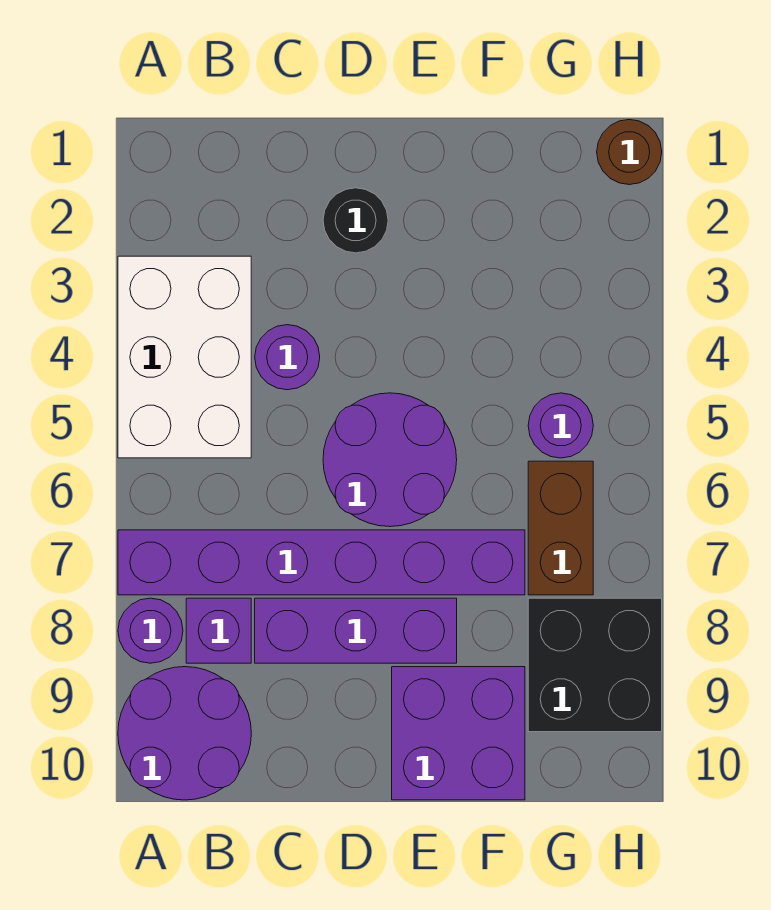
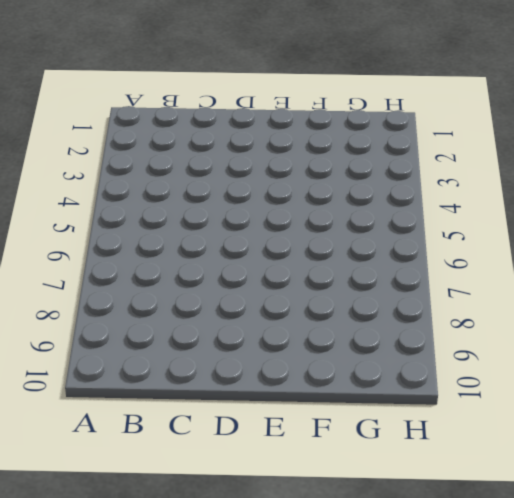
none -> white 2x3 brick [118,256,251,458]
none -> purple 1x6 brick [118,530,525,595]
none -> purple 1x1 round brick [118,598,183,663]

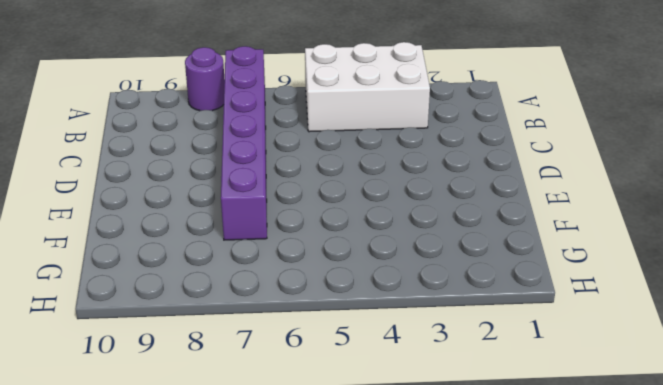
none -> purple 2x2 round brick [118,667,251,800]
none -> purple 1x1 brick [186,598,251,663]
none -> purple 1x1 round brick [255,325,320,390]

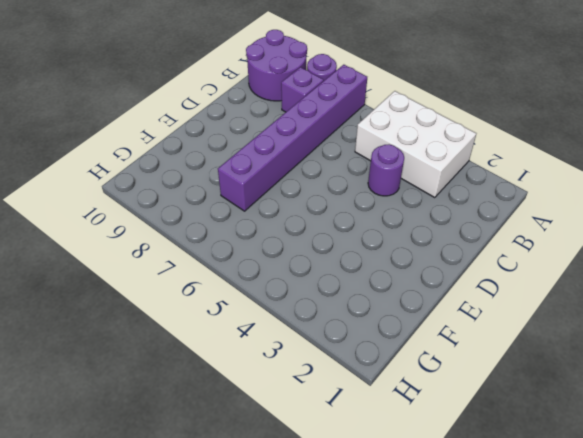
none -> purple 1x3 brick [255,598,457,663]
none -> black 1x1 round brick [323,188,388,253]
none -> purple 2x2 round brick [323,393,457,527]

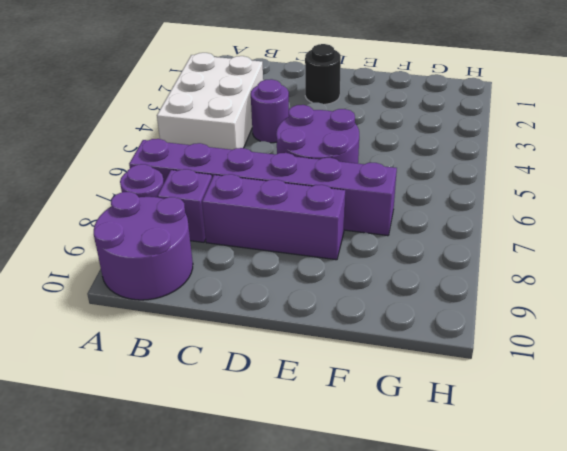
none -> purple 2x2 brick [392,667,525,800]
none -> purple 1x1 round brick [528,393,593,458]
none -> brown 1x2 brick [528,461,593,595]

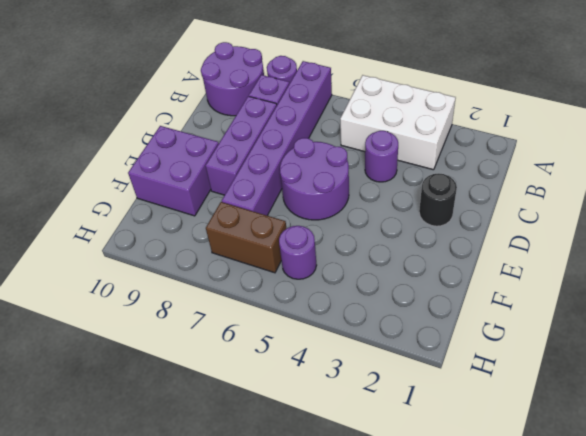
none -> black 2x2 brick [528,598,662,732]
none -> brown 1x1 round brick [597,120,662,185]

